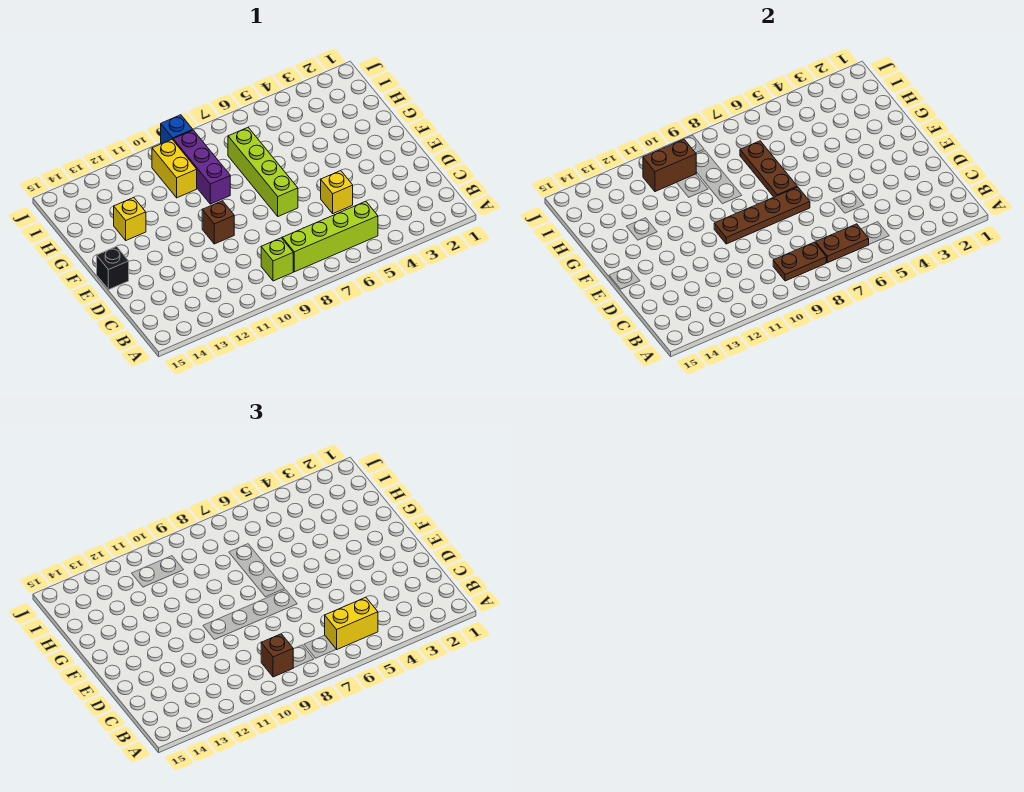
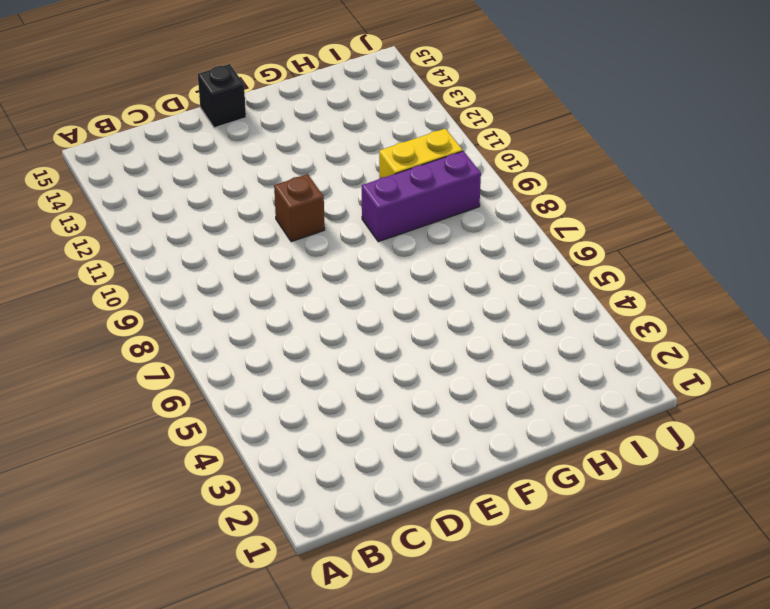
none -> lime 1x4 brick [282,201,378,272]
none -> lime 1x1 brick [261,238,293,281]
none -> yellow 1x1 brick [321,171,353,214]

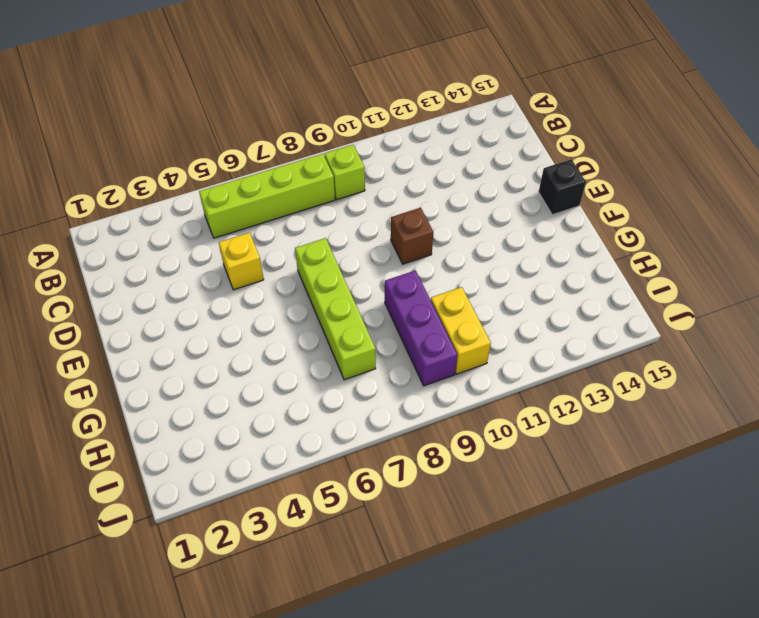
none -> yellow 1x1 brick [114,197,146,240]
none -> blue 1x1 brick [161,115,193,144]
none -> brown 1x2 plate [816,224,869,263]

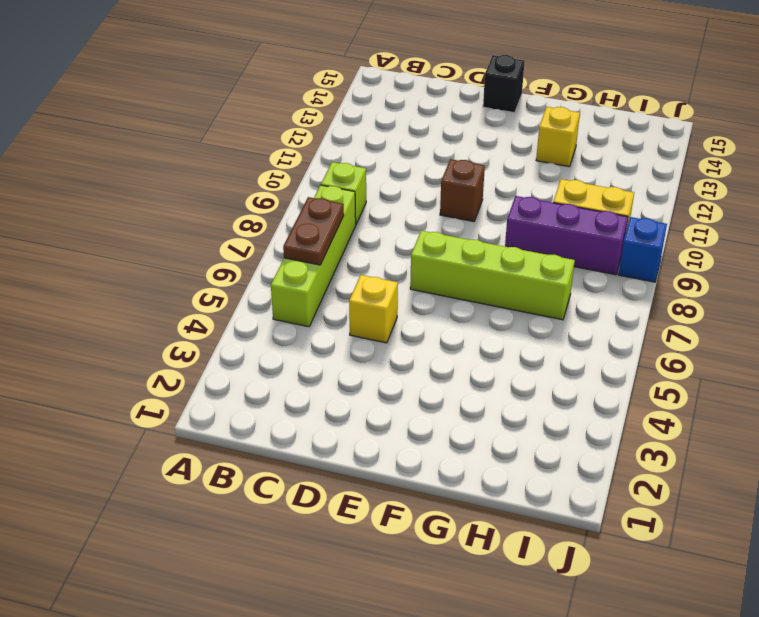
none -> brown 1x2 plate [773,242,826,281]
none -> brown 1x4 plate [714,187,810,244]
none -> brown 1x3 plate [740,141,797,197]

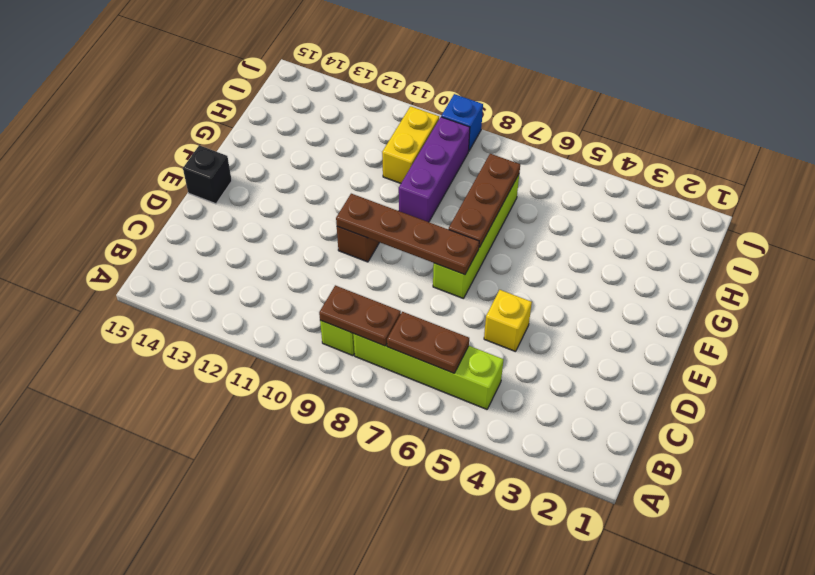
none -> yellow 1x1 brick [114,197,146,240]
none -> brown 1x2 brick [643,140,696,192]
none -> yellow 1x2 brick [325,597,378,649]

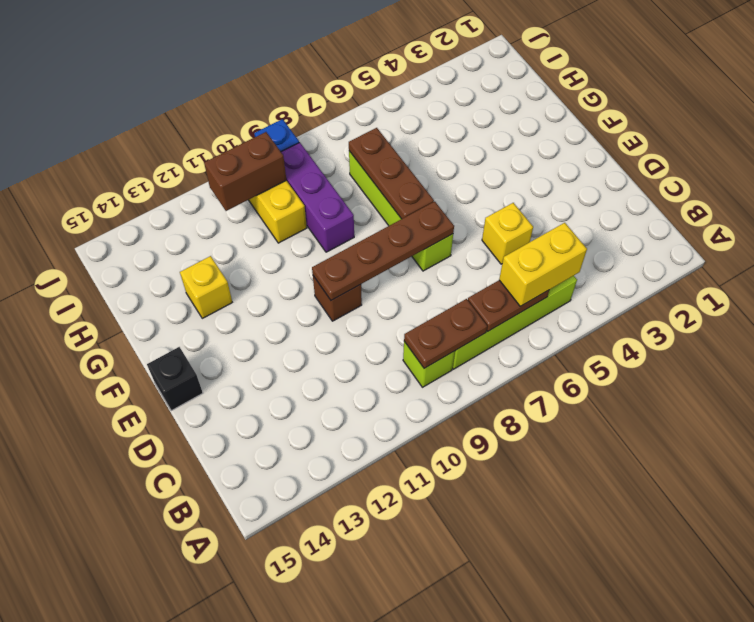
none -> brown 1x1 brick [261,634,293,677]

